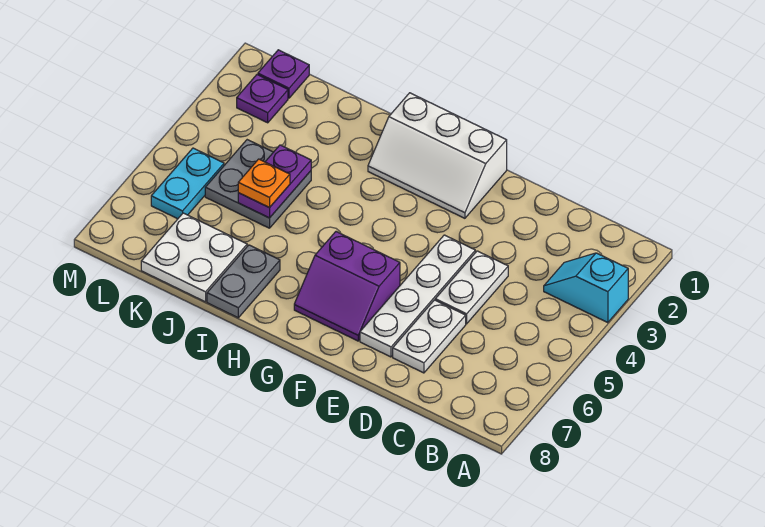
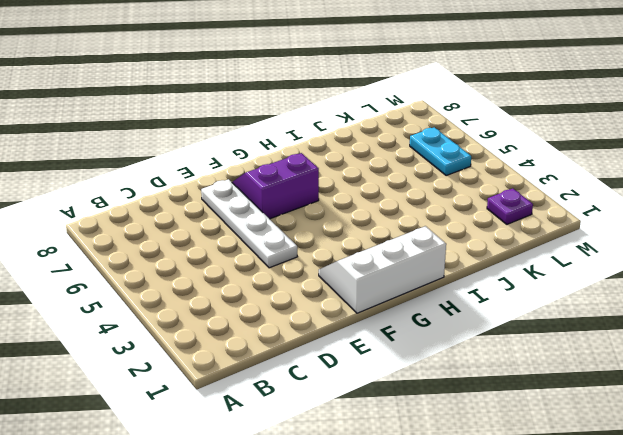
none -> cyan 1x2 slope [544,253,628,323]
none -> white 1x2 plate [435,251,508,324]
none -> white 1x2 plate [393,300,466,373]

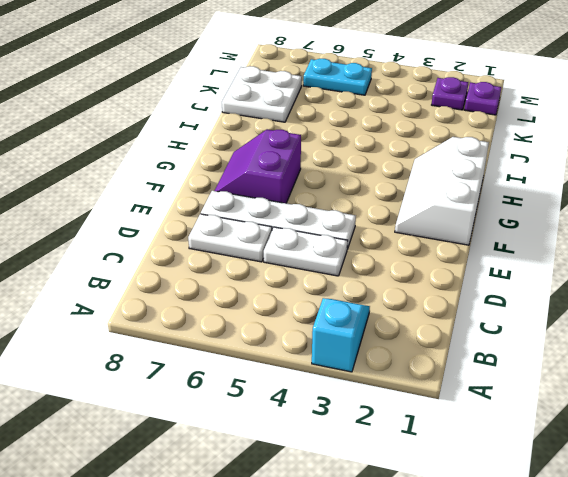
none -> grey 1x2 plate [207,245,280,318]
none -> grey 2x2 plate [205,140,311,228]
none -> purple 1x2 plate [238,145,311,218]

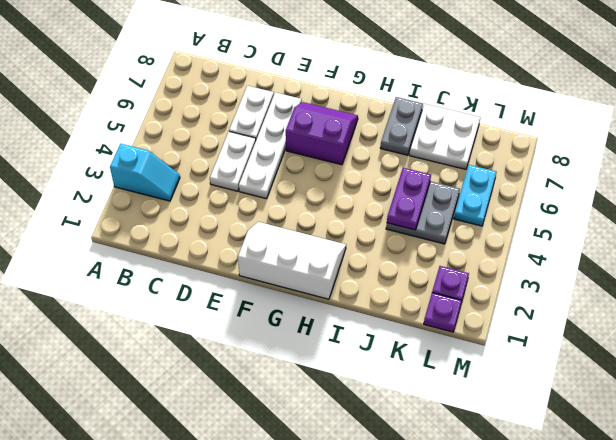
none -> orange 1x1 plate [238,159,290,208]

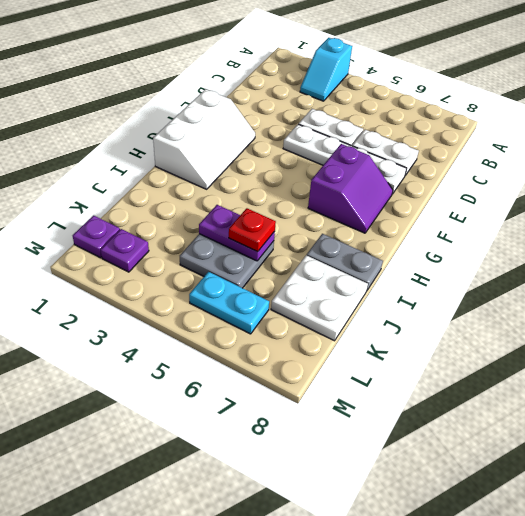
red 1x1 plate [229,208,276,252] -> orange 1x1 plate [238,159,290,208]

